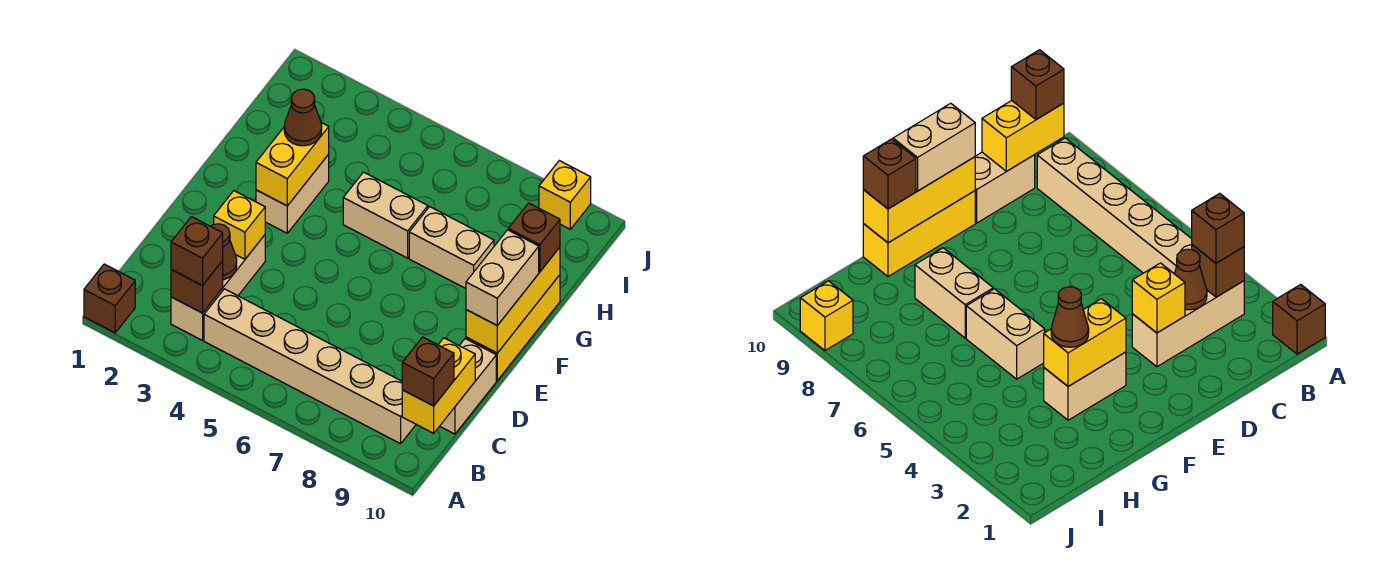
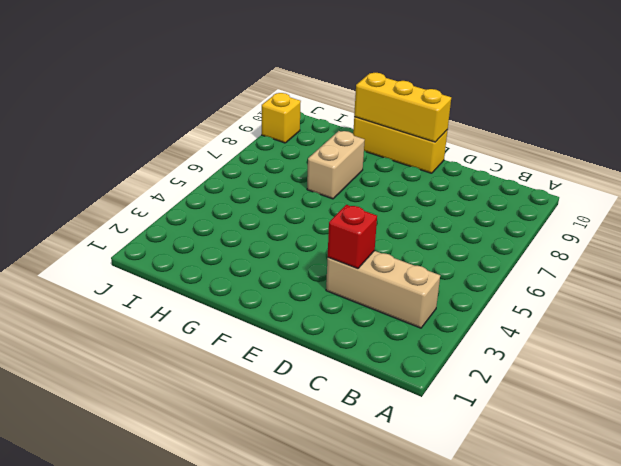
red 1x1 brick [328,205,377,268] -> yellow 1x1 brick [214,191,265,259]
none -> brown 1x1 brick [84,264,135,333]
none -> tan 1x6 brick [204,289,416,444]
none -> tan 1x2 brick [440,339,496,434]

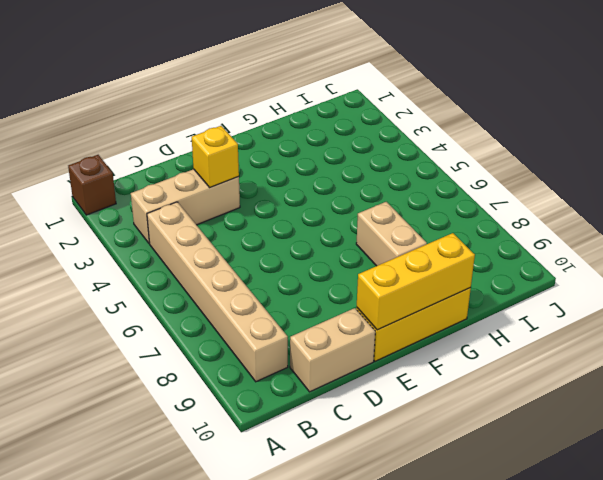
none -> tan 1x2 brick [256,154,329,233]
none -> tan 1x2 brick [343,172,428,258]
none -> yellow 1x1 brick [539,161,591,229]

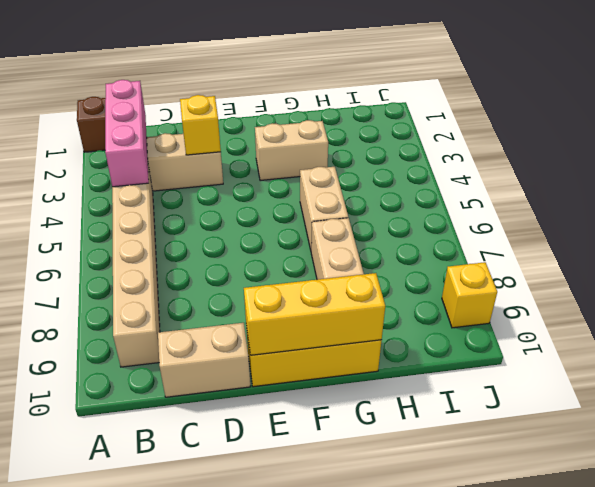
pink 1x3 brick [105,80,149,187] -> brown 1x1 brick [171,261,223,313]
none -> yellow 1x2 brick [402,338,475,433]
none -> brown 1x1 cone [211,224,237,280]
none -> yellow 1x2 brick [256,123,329,206]

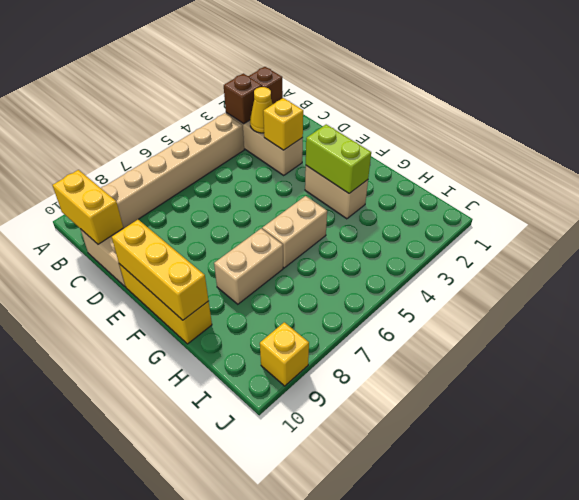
yellow 1x1 cone [250,87,273,133] -> brown 1x1 cone [211,224,237,280]
lime 1x2 brick [306,124,371,193] -> yellow 1x2 brick [256,123,329,206]
none -> brown 1x1 brick [171,217,223,286]
none -> brown 1x1 brick [402,337,454,406]
none -> tan 1x2 brick [466,230,539,325]

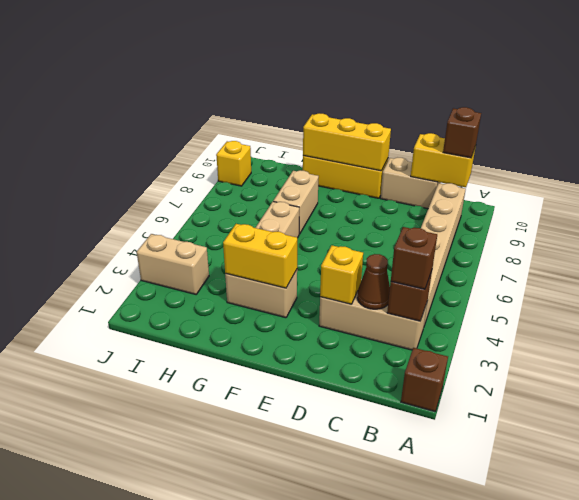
tan 1x2 brick [137,234,209,294] -> tan 1x2 brick moved to [466,230,539,325]
none -> brown 1x1 cone [284,89,322,146]
none -> brown 1x1 brick [508,203,560,272]

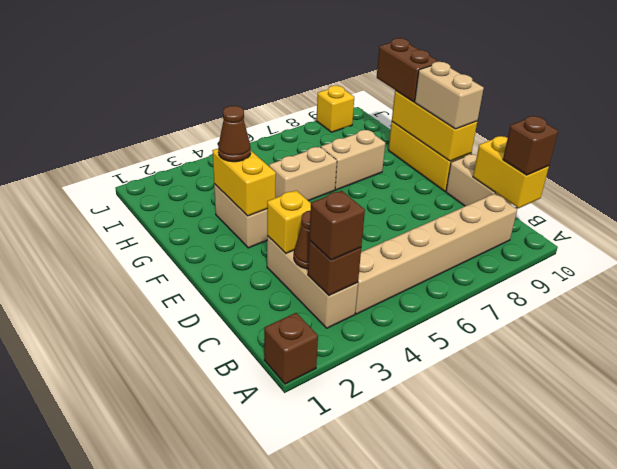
brown 1x2 brick [377,38,439,102] -> brown 1x1 brick [508,203,560,272]

